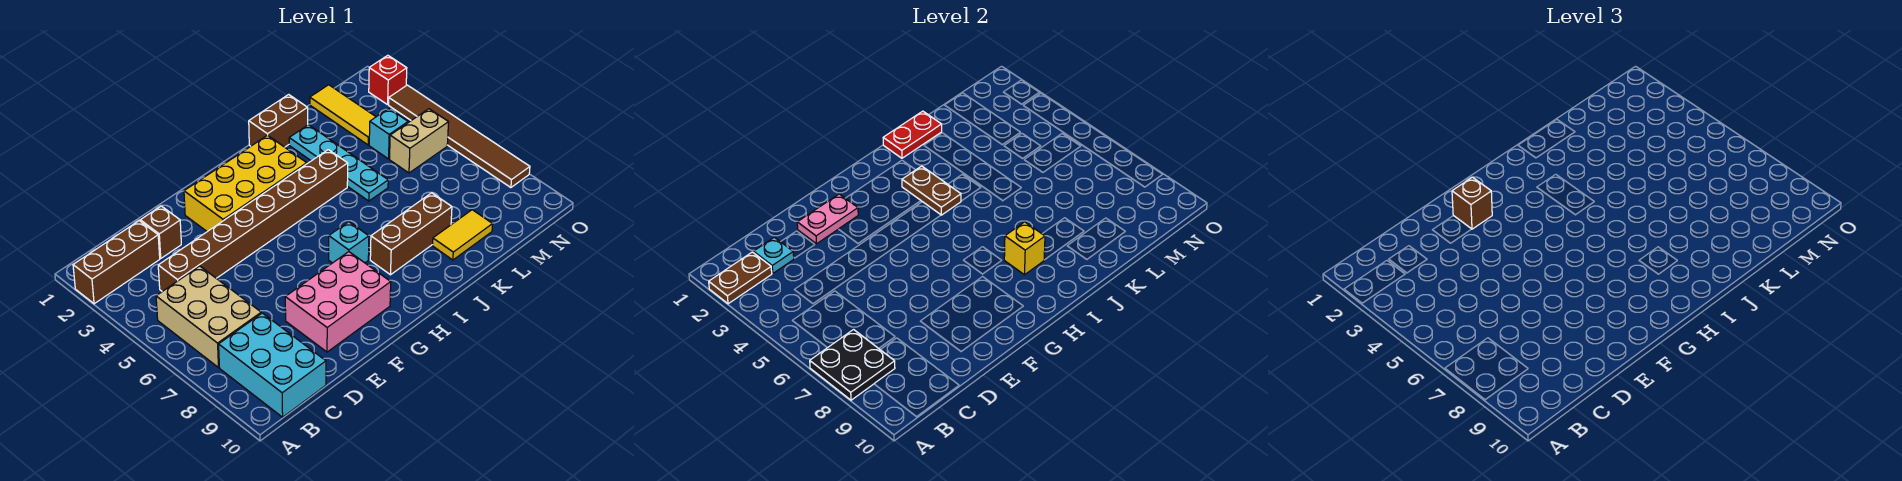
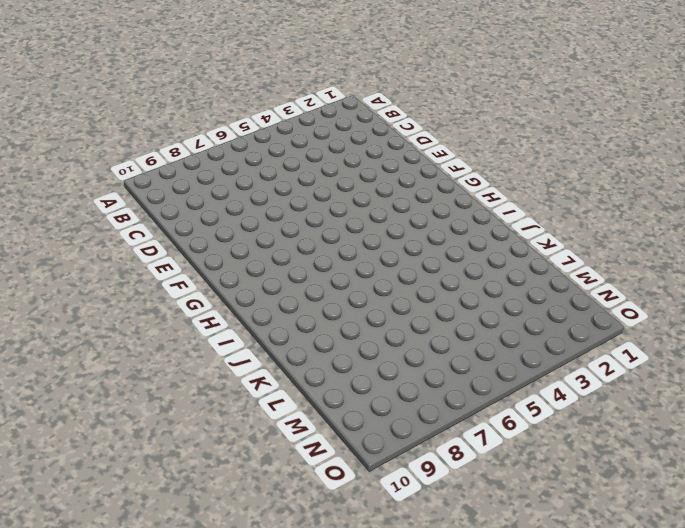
none -> brown 1x3 brick [73,221,160,304]
none -> tan 2x3 brick [156,266,261,368]
none -> cyan 2x3 brick [219,313,326,417]

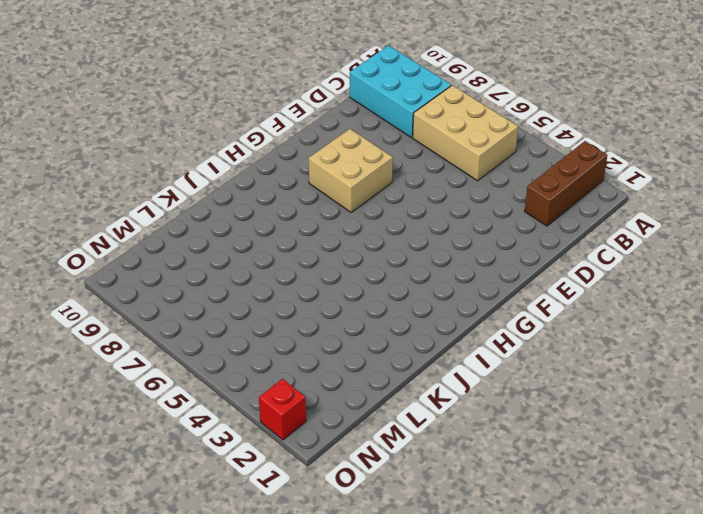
tan 2x2 brick [309,129,393,212] -> pink 2x3 brick [285,252,391,352]
none -> brown 1x8 brick [158,150,348,292]
none -> brown 1x1 brick [140,206,181,258]
none -> yellow 2x4 brick [184,135,307,232]

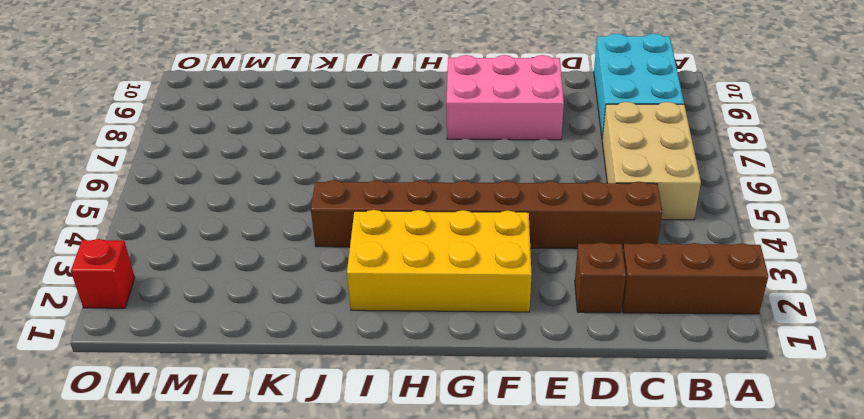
none -> cyan 1x1 brick [329,222,369,263]
none -> brown 1x3 brick [370,193,452,275]
none -> brown 1x2 brick [249,95,308,147]

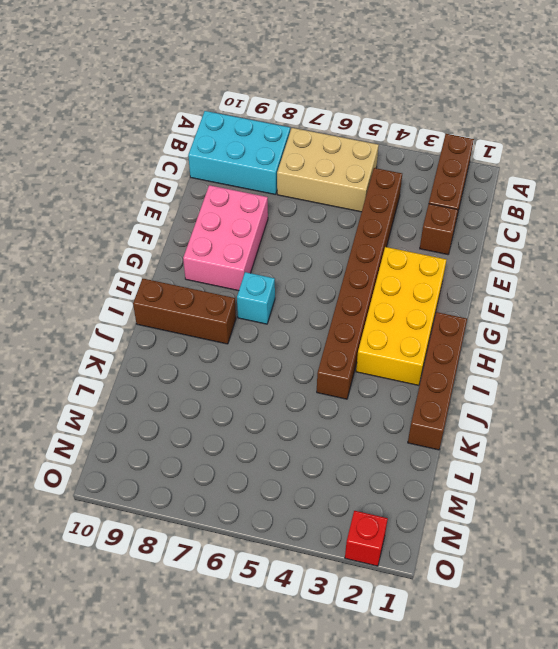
brown 1x4 brick [408,312,467,450] -> brown 1x2 brick [249,95,308,147]
brown 1x3 brick [133,279,236,344] -> brown 1x3 brick turned to [370,193,452,275]
none -> cyan 1x4 plate [289,125,388,201]
none -> yellow 1x2 tile [433,210,493,260]
none -> yellow 1x3 tile [310,85,376,145]

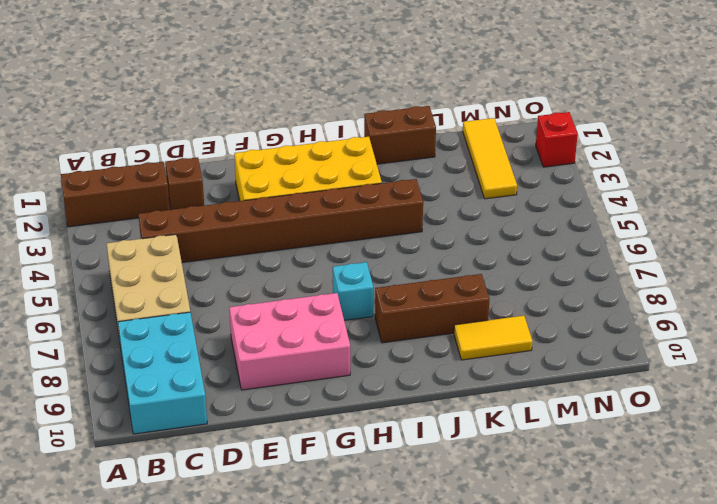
none -> cyan 1x4 plate [289,125,388,201]
none -> cyan 1x1 brick [369,109,408,159]
none -> tan 1x2 brick [390,109,449,173]

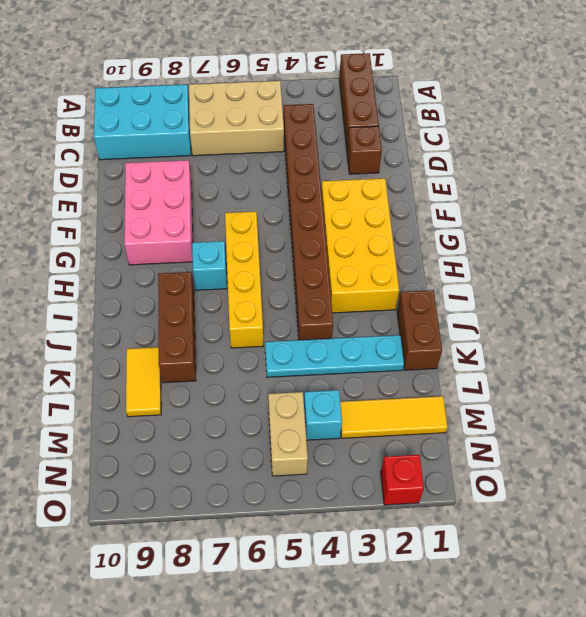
yellow 1x4 brick [225,212,263,348] -> none
none -> brown 1x6 tile [389,85,530,188]
none -> brown 1x2 plate [709,252,772,304]
none -> black 2x2 plate [810,330,895,400]

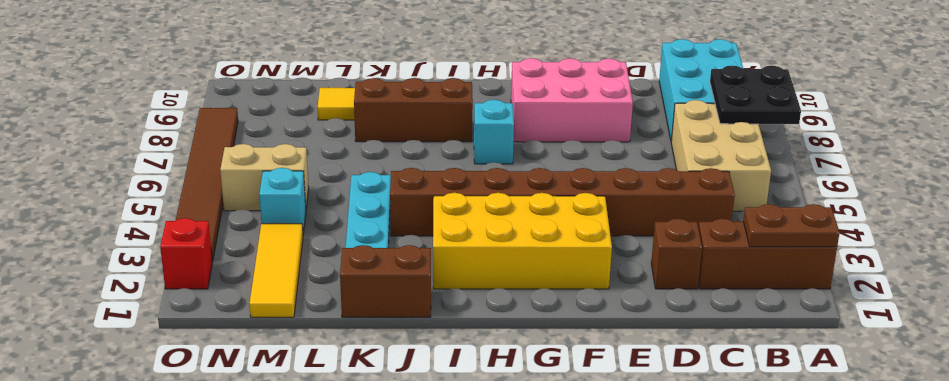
none -> cyan 1x1 plate [754,237,794,273]
none -> pink 1x2 plate [797,194,858,244]
none -> brown 1x2 plate [902,166,961,215]

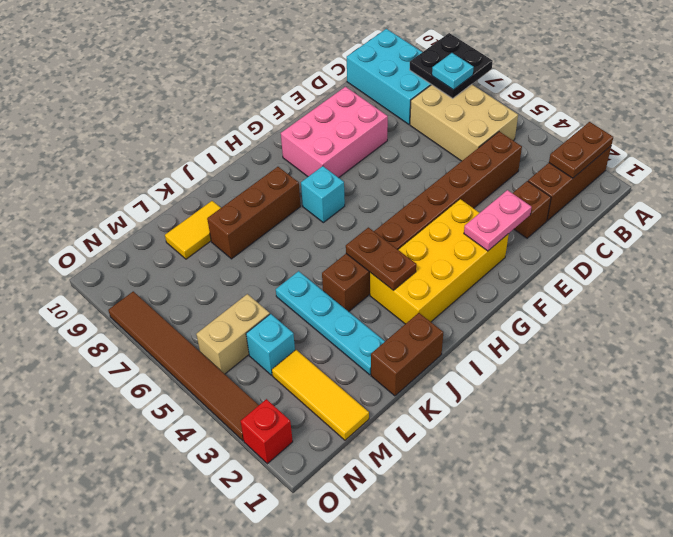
cyan 1x1 plate [432,53,474,90] -> cyan 1x1 plate moved to [754,237,794,273]
none -> yellow 1x1 brick [1004,222,1045,275]
none -> red 1x2 plate [883,111,942,158]
none -> brown 1x1 brick [1452,177,1492,229]

